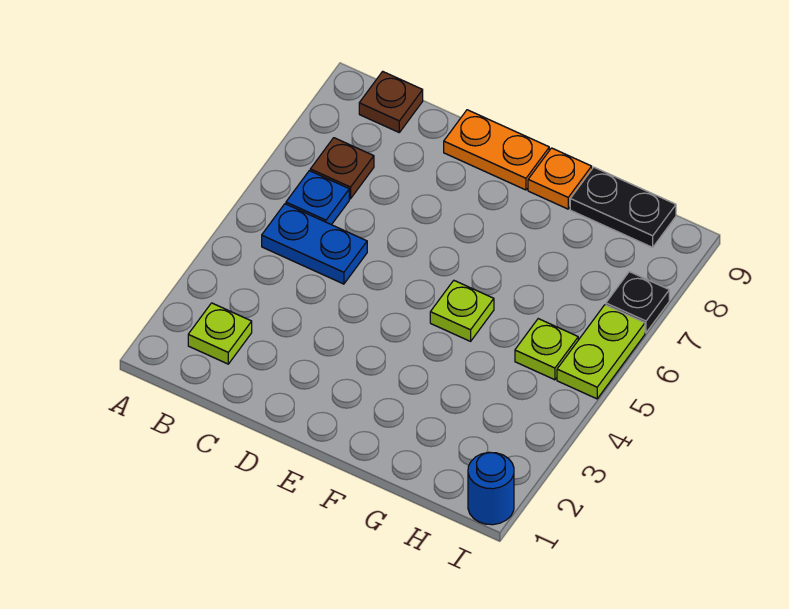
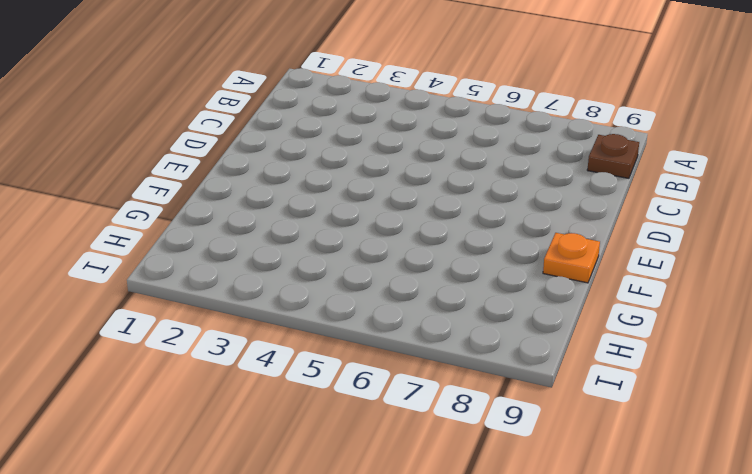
none -> lime 1x1 plate [188,303,252,364]
none -> blue 1x2 plate [262,204,367,284]
none -> blue 1x1 plate [286,171,349,225]

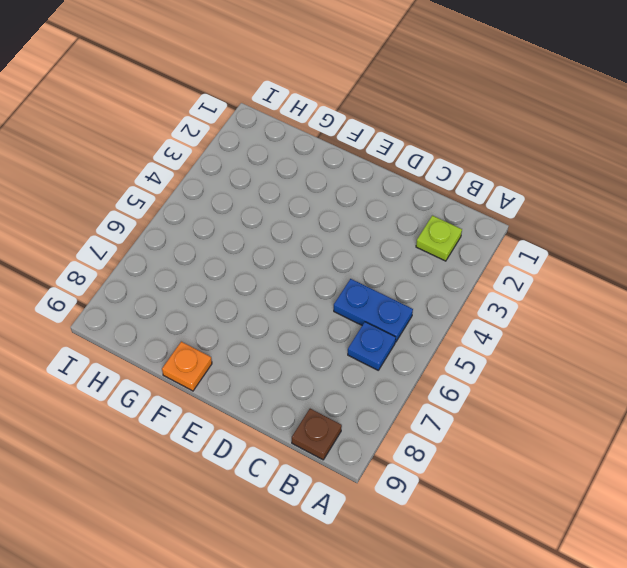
none -> brown 1x1 plate [310,138,374,199]
none -> orange 1x2 plate [444,110,549,190]
none -> lime 1x1 plate [430,281,494,341]

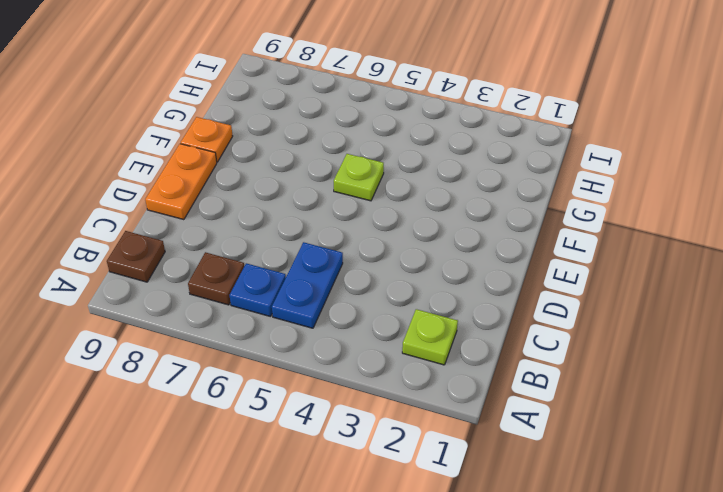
none -> black 1x2 plate [570,167,676,247]
none -> lime 1x1 plate [515,319,578,380]
none -> blue 1x1 round brick [468,452,514,525]

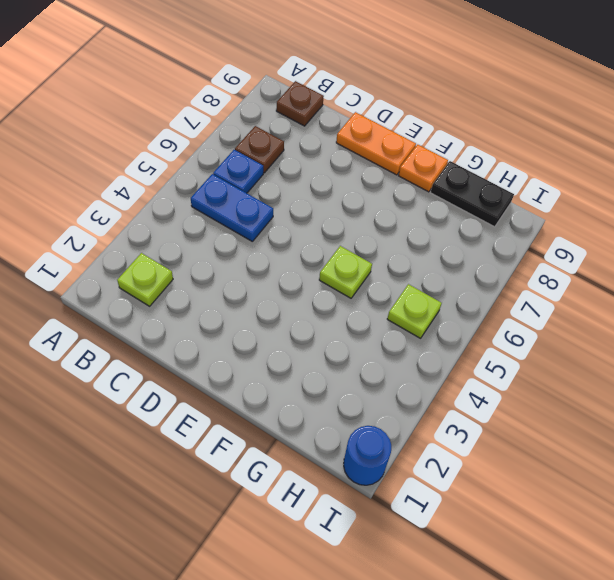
none -> lime 1x2 plate [557,305,645,399]
none -> black 1x1 plate [606,272,669,333]

